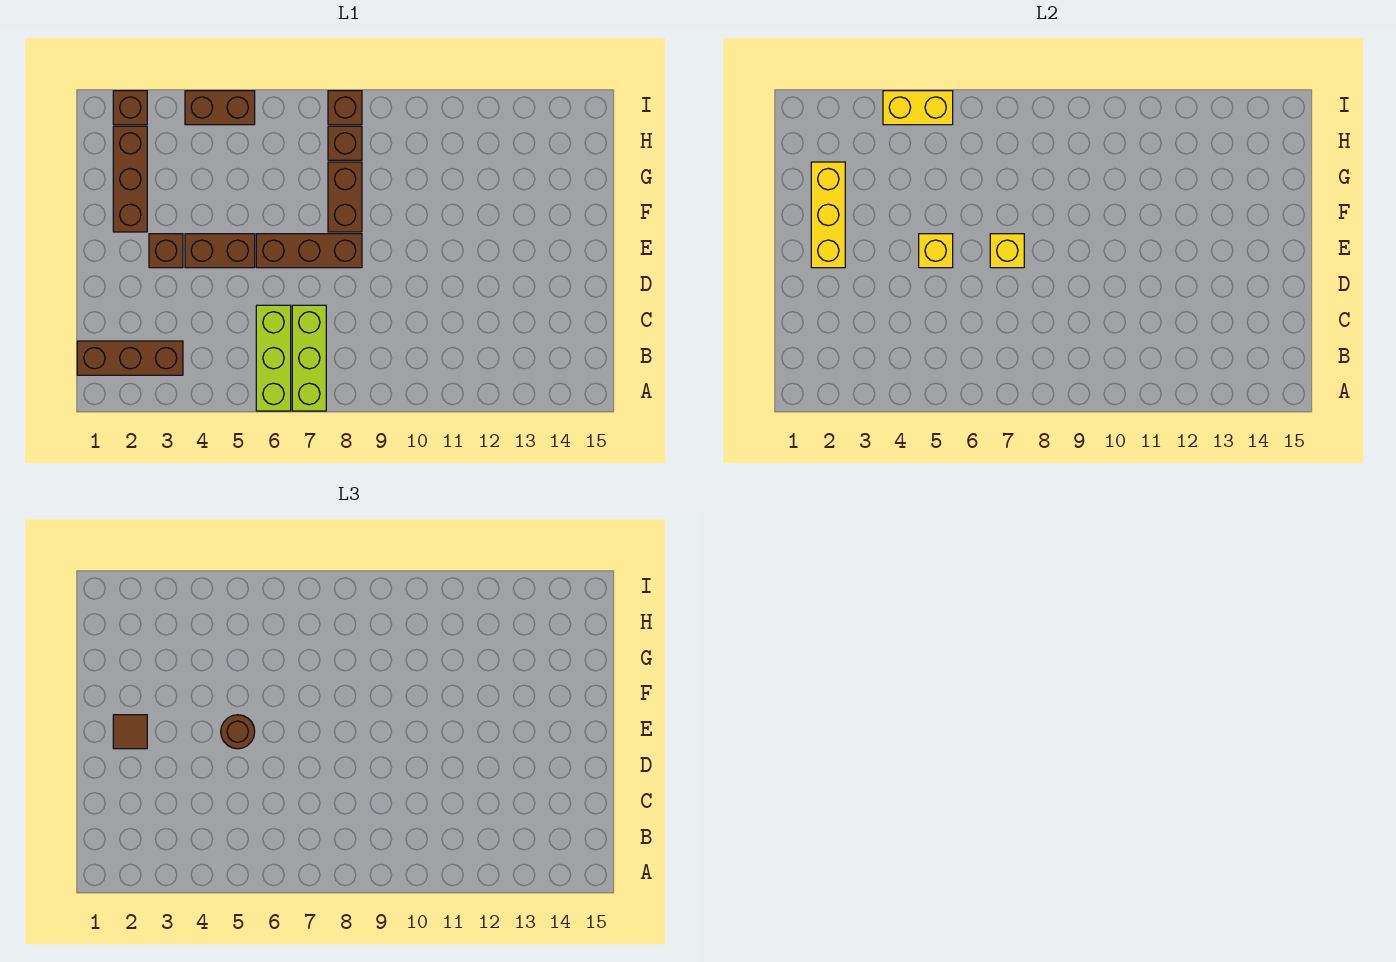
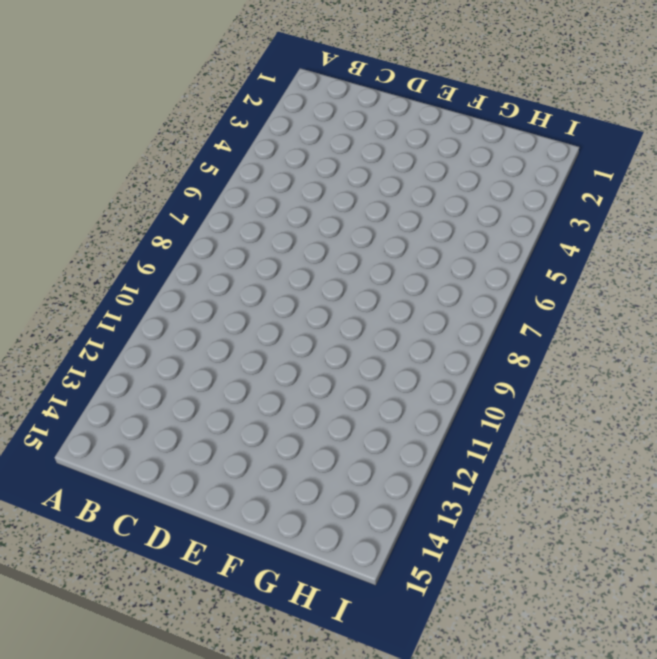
none -> lime 1x3 brick [256,305,291,411]
none -> lime 1x3 brick [292,305,326,411]
none -> brown 1x3 brick [77,341,183,375]

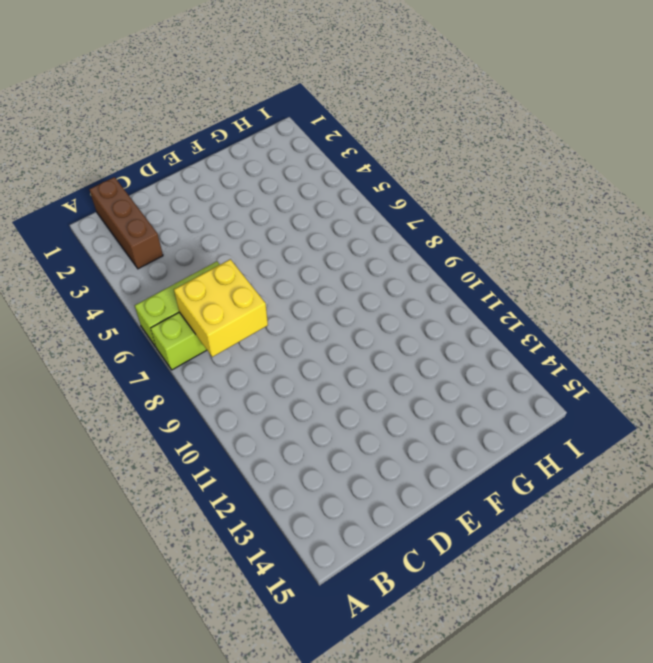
yellow 2x2 brick [174,259,268,357] -> none
none -> brown 1x1 brick [149,234,183,268]
none -> brown 1x2 brick [185,234,255,268]
none -> brown 1x3 brick [256,234,362,268]

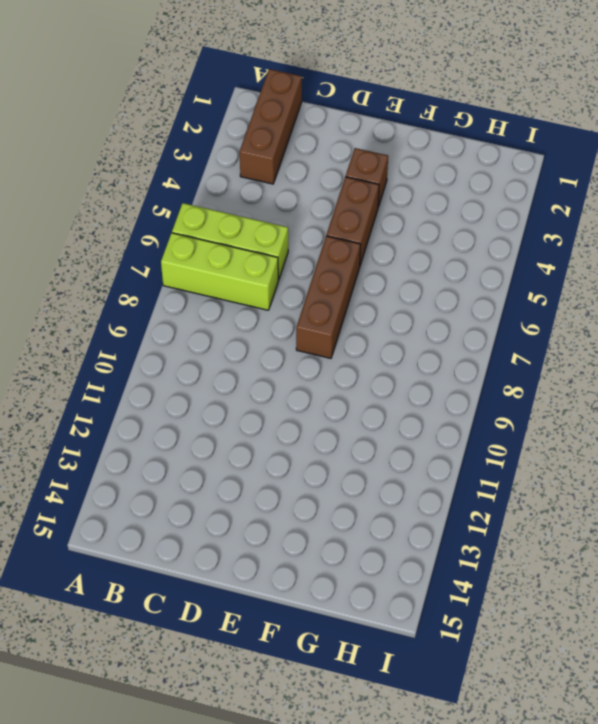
none -> brown 1x3 brick [113,126,147,232]
none -> brown 1x2 brick [328,162,362,232]
none -> brown 1x1 brick [328,126,362,160]

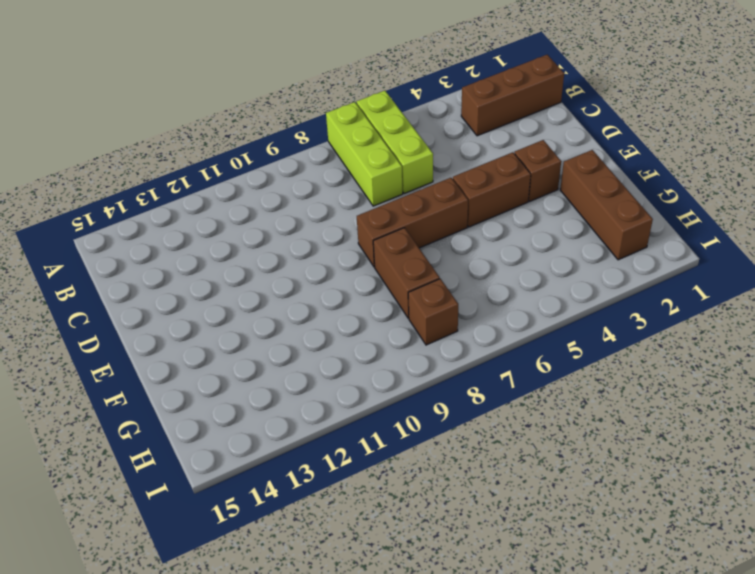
none -> brown 1x1 brick [113,91,147,125]
none -> brown 1x2 brick [185,91,255,125]
none -> brown 1x1 brick [328,91,362,125]

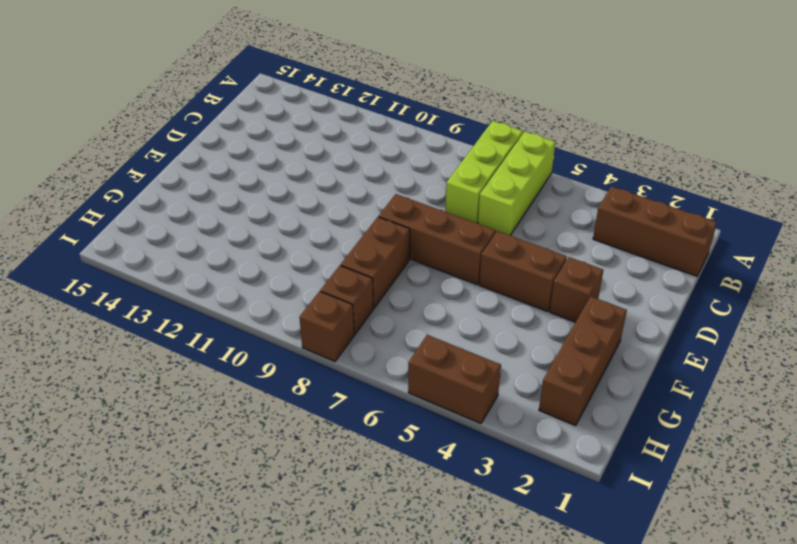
none -> brown 1x1 brick [113,91,147,125]
none -> yellow 1x3 brick [811,162,845,268]
none -> yellow 1x1 brick [919,234,953,268]

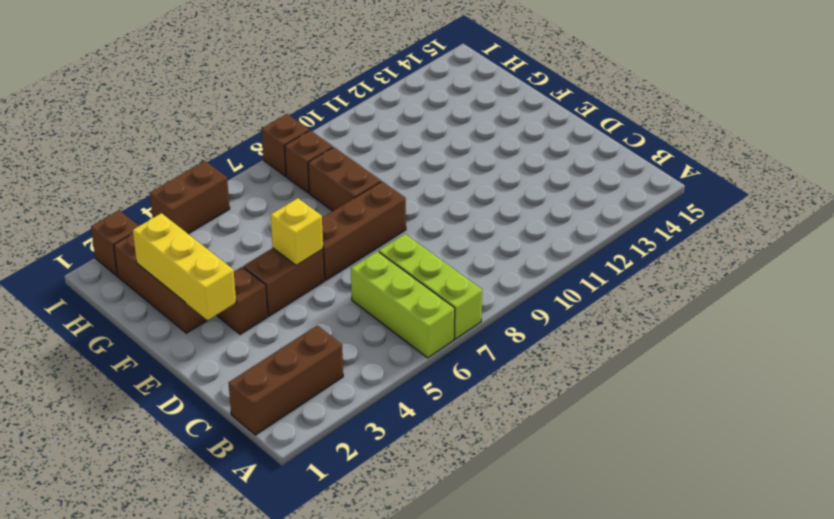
none -> yellow 1x1 brick [990,234,1024,268]
none -> yellow 1x2 brick [883,91,953,125]
none -> brown 1x1 tile [113,715,147,749]

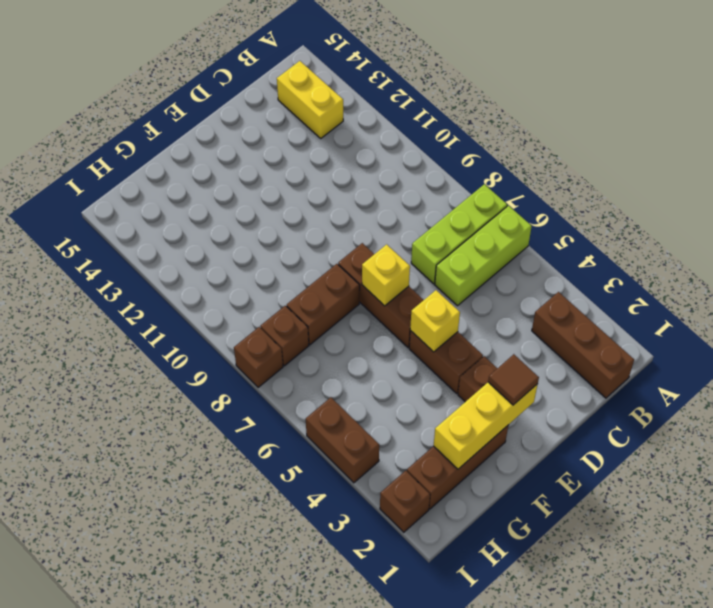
yellow 1x2 brick [277,61,343,138] -> yellow 1x2 brick moved to [883,91,953,125]
none -> brown 1x1 round brick [221,715,255,749]

